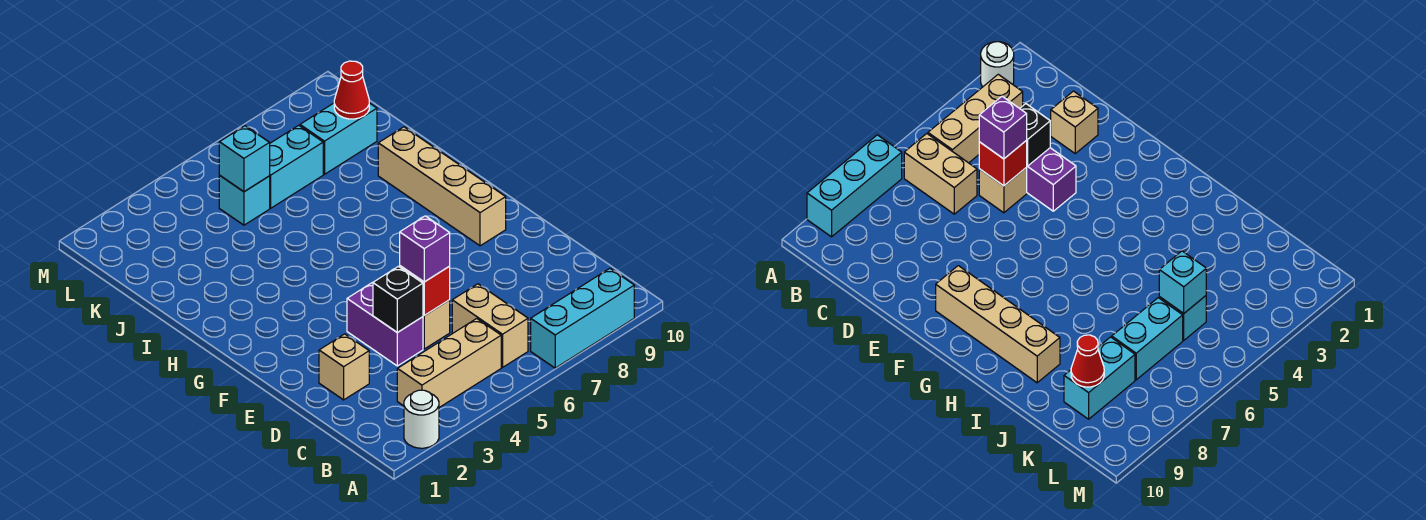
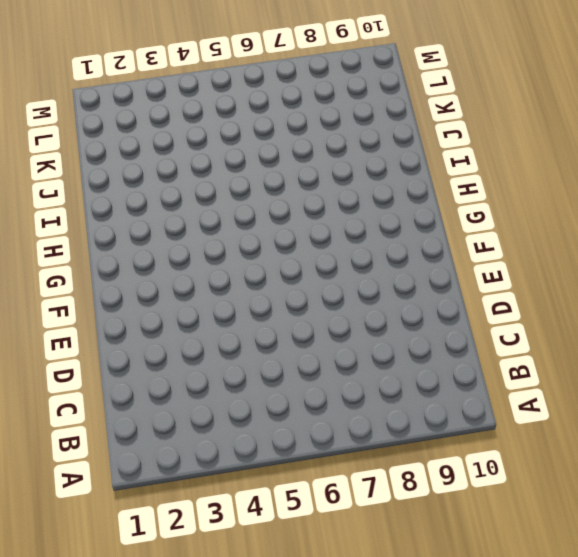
none -> white 1x1 round brick [404,390,439,448]
none -> cyan 1x3 brick [531,268,634,368]
none -> tan 1x3 brick [397,319,501,407]

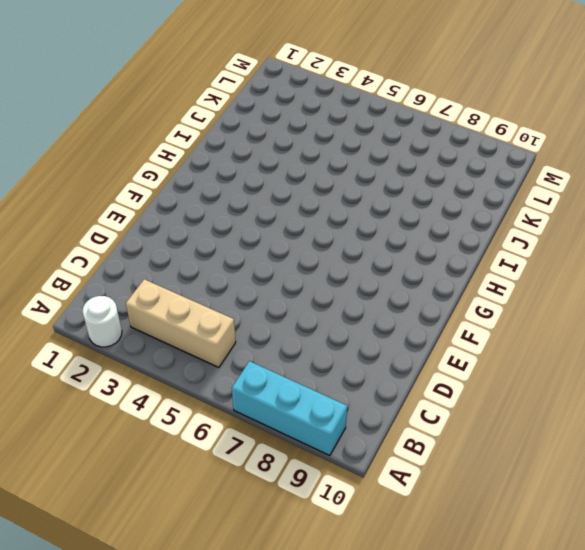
none -> tan 1x2 brick [452,284,528,367]
none -> tan 1x1 brick [319,334,369,400]
none -> purple 1x2 brick [347,282,423,366]

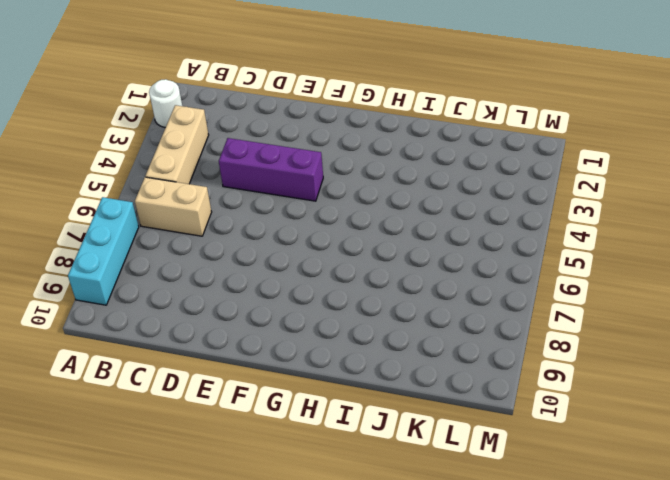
purple 1x3 brick [219,138,323,201] -> purple 1x2 brick [347,282,423,366]
none -> tan 1x1 brick [319,334,369,400]
none -> tan 1x1 brick [423,300,450,349]
none -> tan 1x4 brick [378,127,506,246]

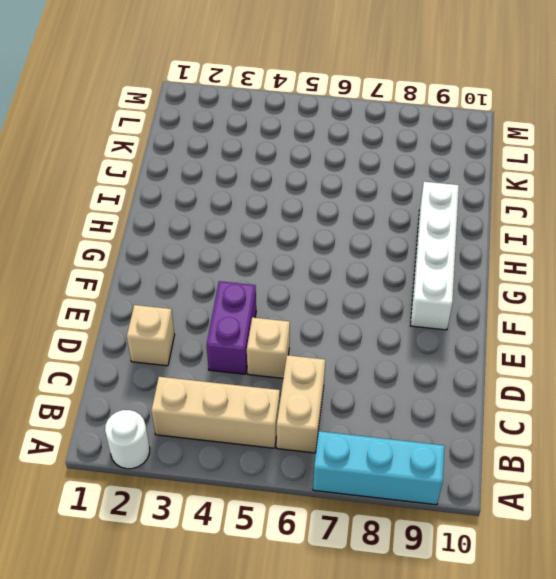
white 1x4 brick [410,182,459,330] -> tan 1x4 brick [378,127,506,246]
none -> cyan 1x1 brick [219,176,270,225]
none -> cyan 1x2 brick [270,125,323,208]
none -> cyan 1x2 brick [300,103,377,174]

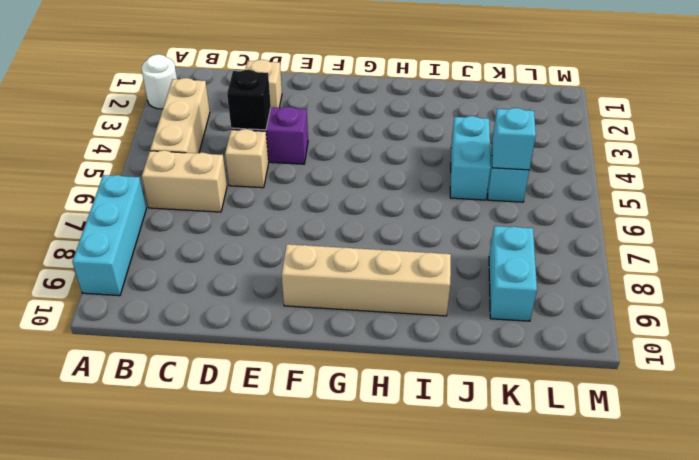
cyan 1x2 brick [450,116,491,200] -> cyan 1x2 brick moved to [270,125,323,208]
none -> red 1x1 brick [400,266,450,315]
none -> red 1x1 cone [334,61,369,119]
none -> purple 1x1 brick [400,216,450,282]

